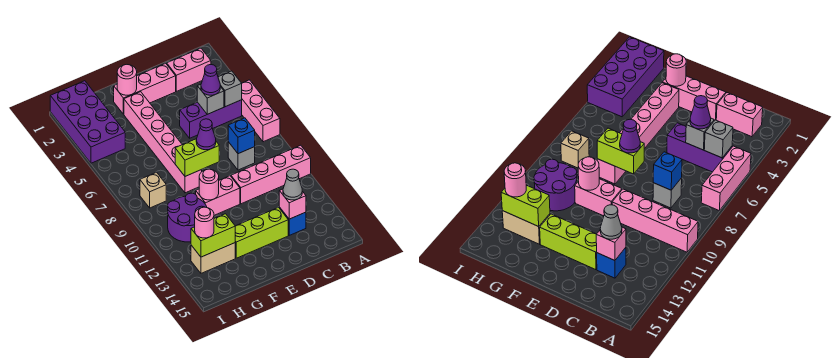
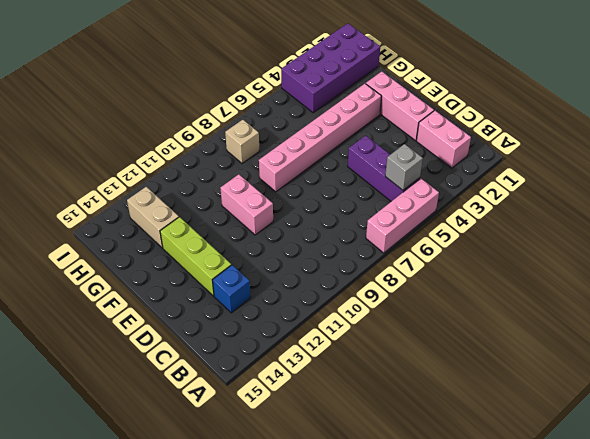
none -> pink 1x4 brick [231,145,311,204]
none -> grey 1x1 brick [228,142,255,170]
none -> purple 2x2 round brick [168,193,207,242]

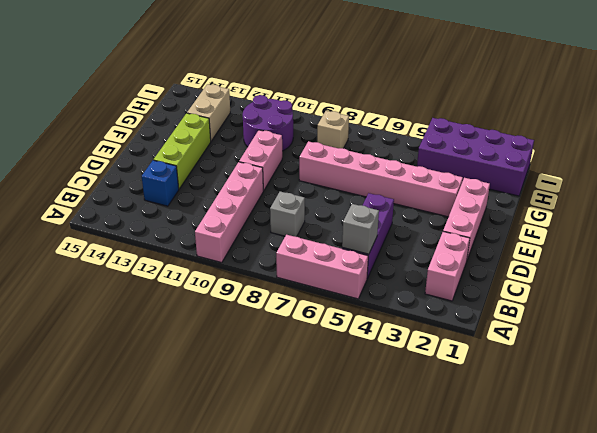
none -> grey 1x1 brick [197,84,224,114]
none -> blue 1x1 brick [228,118,255,154]
none -> pink 1x1 brick [279,189,306,219]

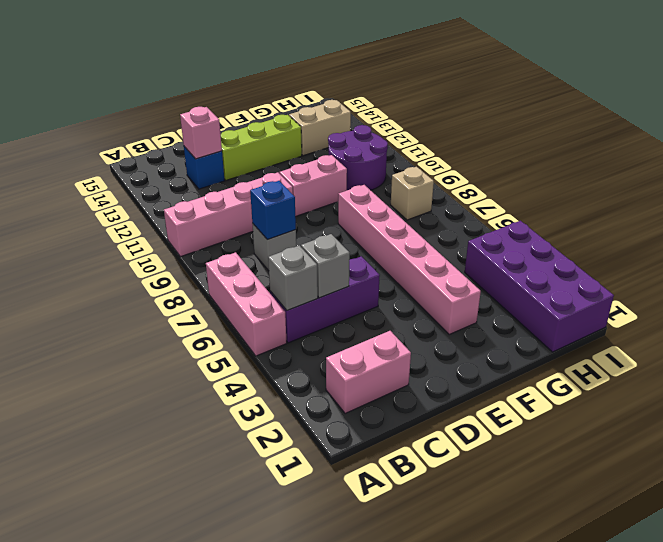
none -> pink 1x3 brick [114,63,176,114]
none -> lime 1x2 brick [175,139,219,176]
none -> pink 1x1 round brick [117,65,137,95]

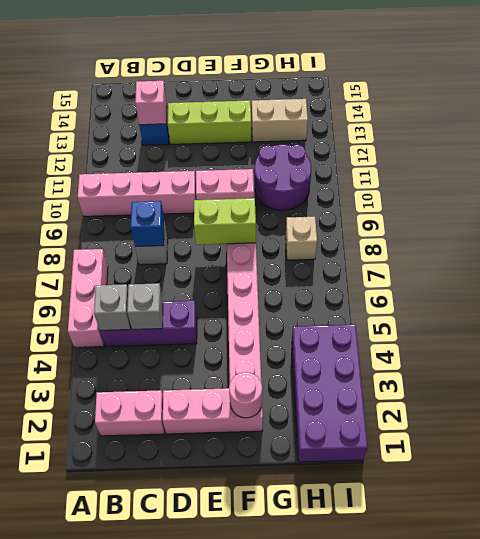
none -> pink 1x1 round brick [199,169,219,200]
none -> lime 1x2 brick [191,214,235,257]
none -> purple 1x1 cone [201,65,220,95]

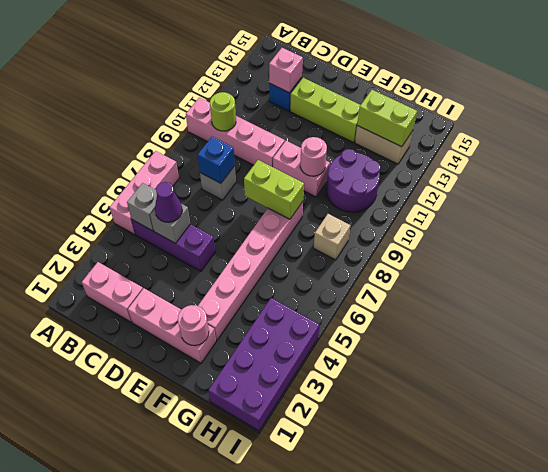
lime 1x1 round brick [210,92,236,131] -> none
none -> grey 1x1 cone [283,169,302,200]
none -> purple 1x1 cone [196,119,216,150]
none -> pink 1x1 round brick [195,207,214,238]

